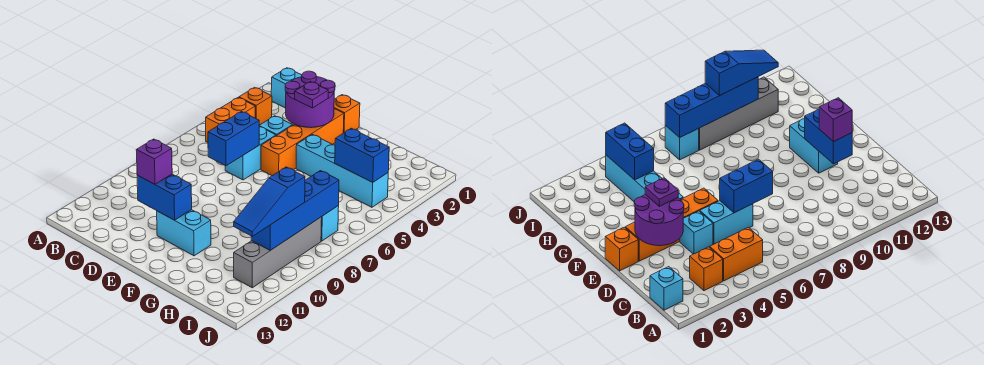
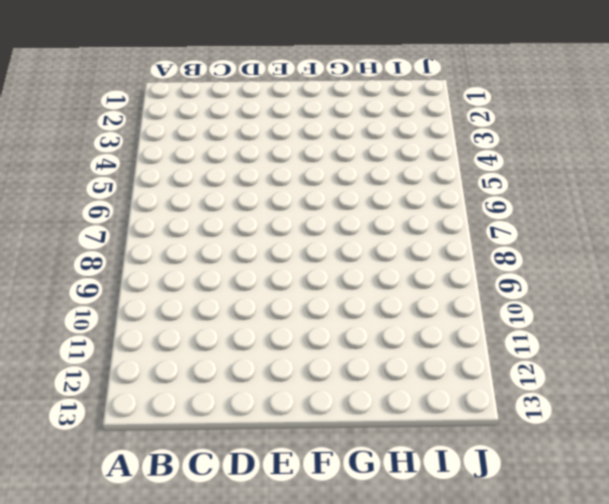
none -> cyan 1x1 brick [271,68,302,108]
none -> orange 1x1 brick [239,88,272,125]
none -> orange 1x2 brick [206,98,255,142]

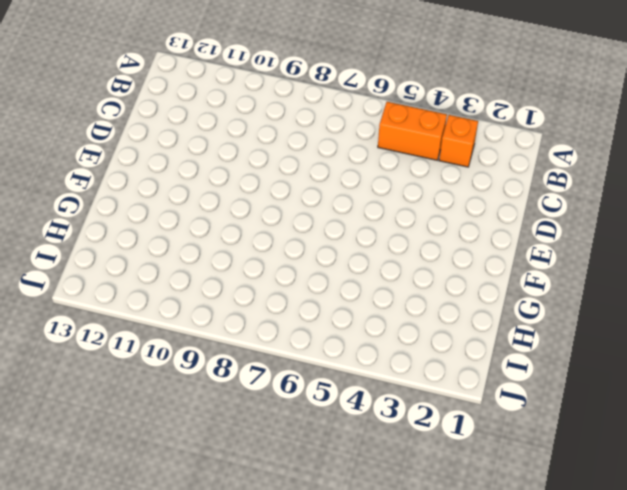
none -> cyan 1x1 brick [271,68,302,108]
none -> cyan 1x1 brick [259,116,293,136]
none -> cyan 1x2 brick [225,127,276,180]

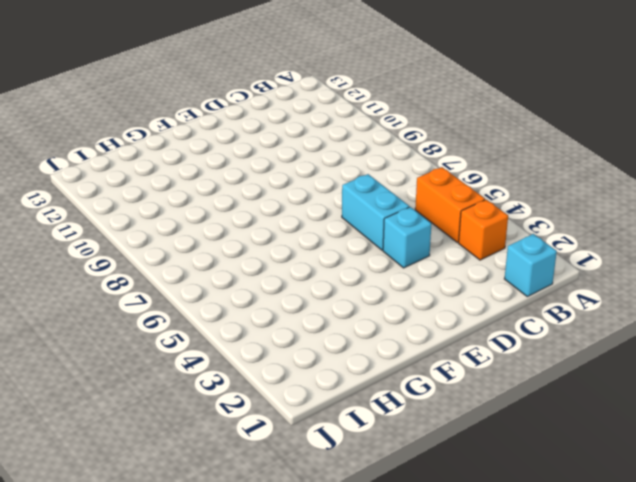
none -> orange 1x1 brick [334,95,360,133]
none -> orange 1x4 brick [261,109,344,176]
none -> cyan 1x2 brick [157,210,211,256]

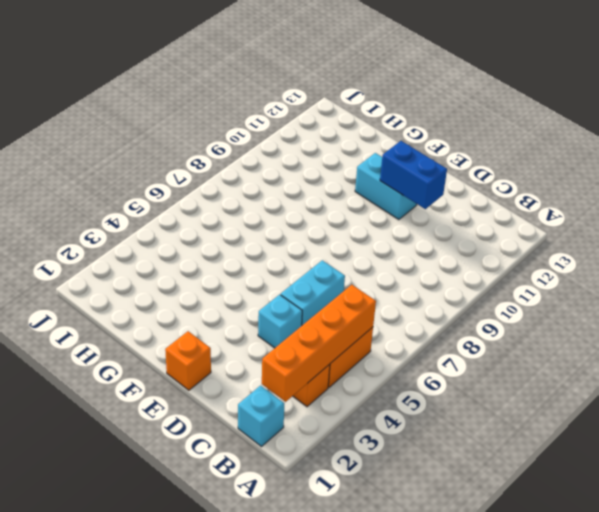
orange 1x4 brick [262,285,376,402] -> orange 1x4 brick moved to [261,109,344,176]
none -> cyan 1x4 brick [296,134,388,207]
none -> cyan 1x1 brick [321,206,339,241]
none -> grey 1x4 brick [234,217,322,288]

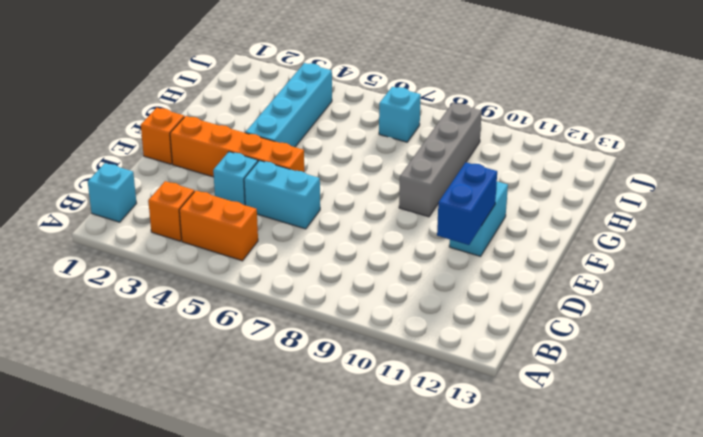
grey 1x4 brick [399,103,482,217] -> grey 1x4 brick turned to [234,217,322,288]
none -> purple 2x2 round brick [285,71,335,128]
none -> blue 1x2 brick [208,112,259,166]
none -> blue 1x2 brick [335,128,389,182]

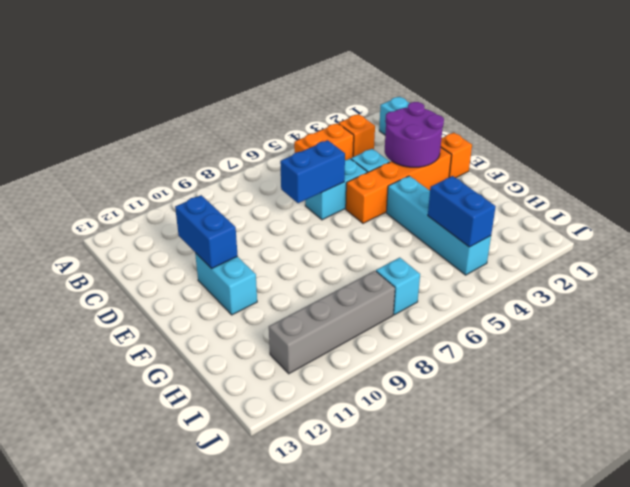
none -> blue 1x4 brick [251,171,339,250]
none -> purple 1x1 brick [136,139,172,184]
none -> purple 1x1 plate [295,82,328,108]

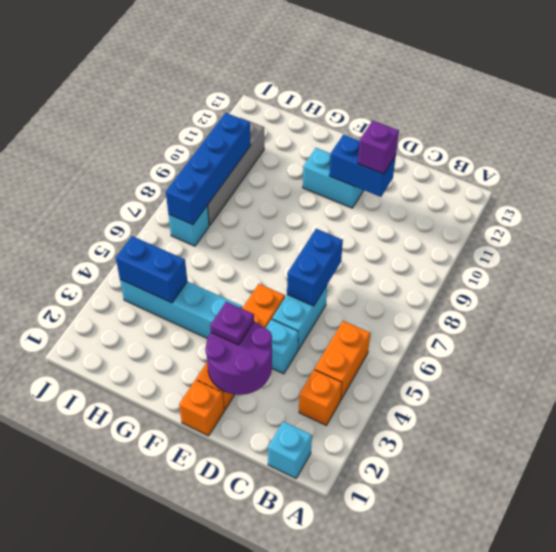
none -> blue 1x3 slope [234,167,305,236]

